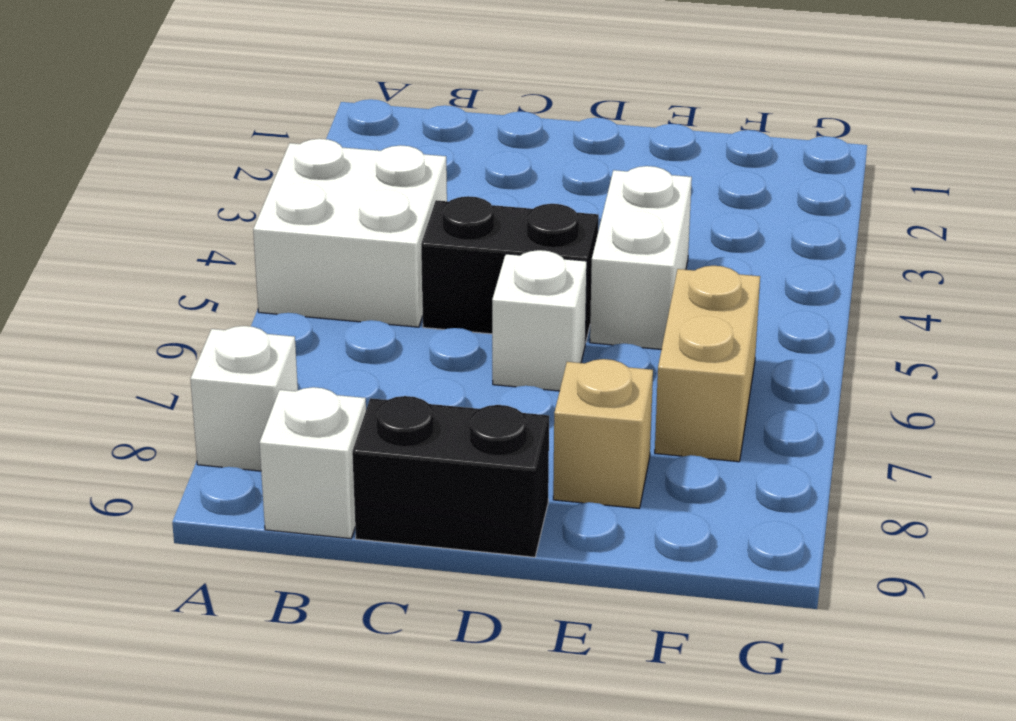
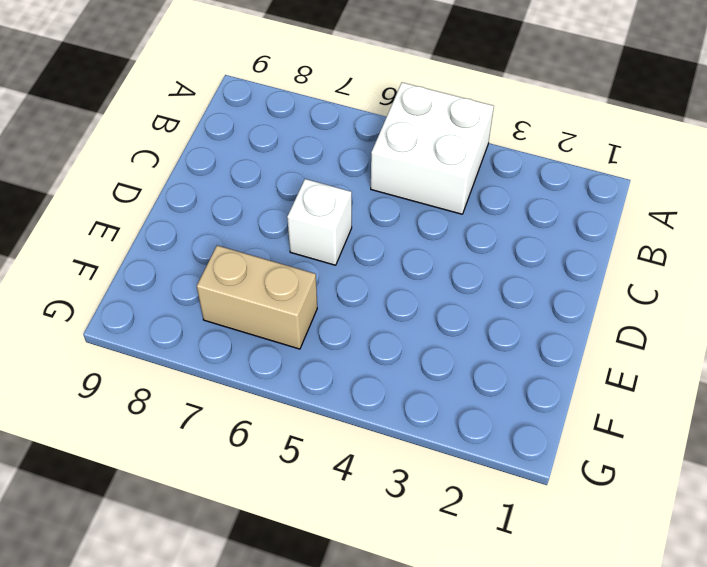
none -> white 1x1 brick [191,326,298,471]
none -> white 1x1 brick [259,387,366,539]

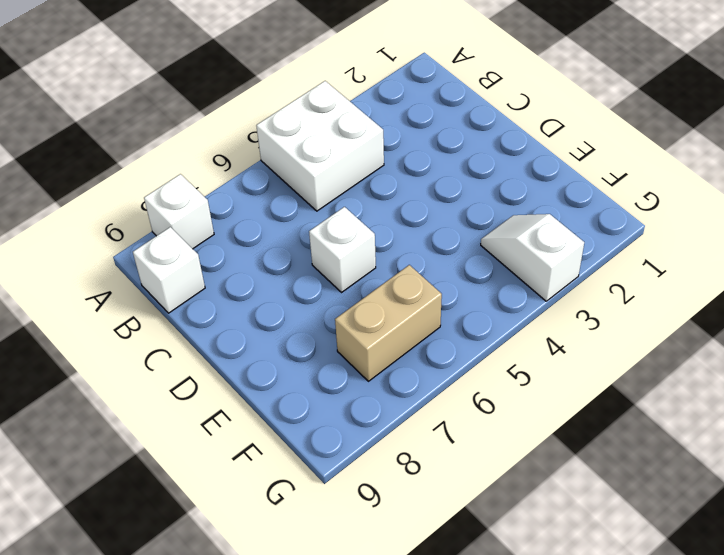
white 1x2 slope [481,214,584,301] -> none
none -> black 1x2 brick [421,196,598,342]
none -> black 1x2 brick [352,396,549,557]

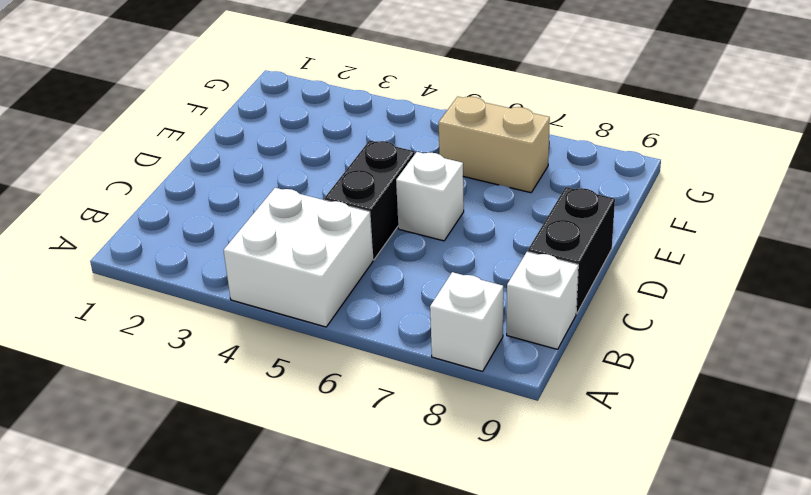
none -> white 1x2 brick [590,166,692,349]
none -> tan 1x1 brick [553,359,653,508]

